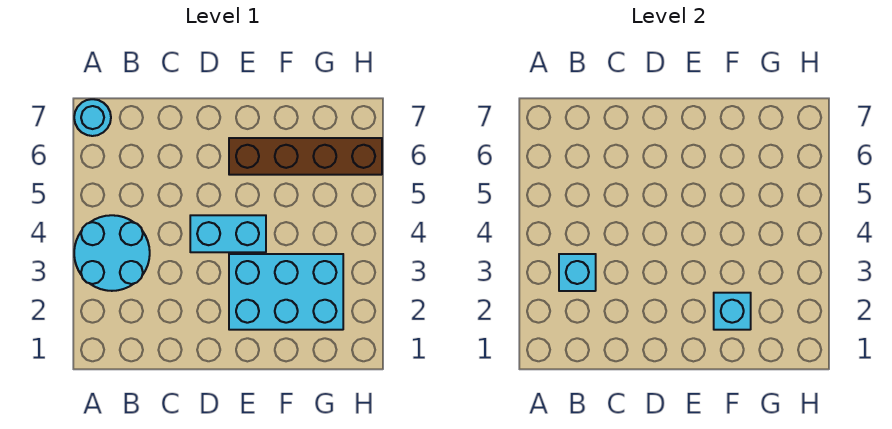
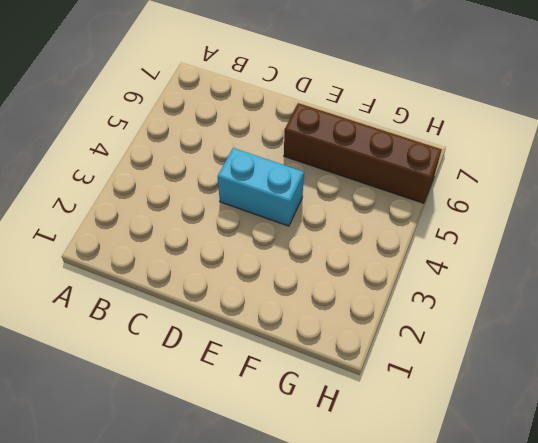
none -> cyan 2x2 round brick [74,215,150,291]
none -> cyan 1x1 round brick [74,99,111,136]

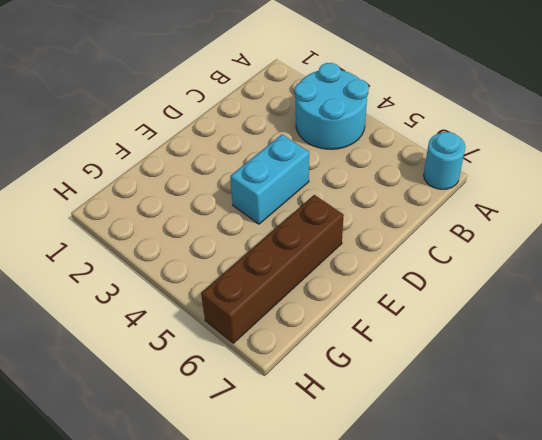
none -> cyan 2x3 brick [229,254,343,330]
none -> cyan 1x1 brick [559,254,596,291]

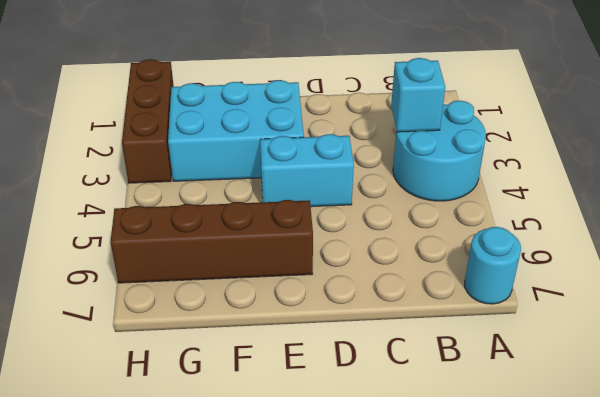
brown 1x3 brick [122,59,174,183] -> none
none -> cyan 1x1 brick [714,293,751,330]

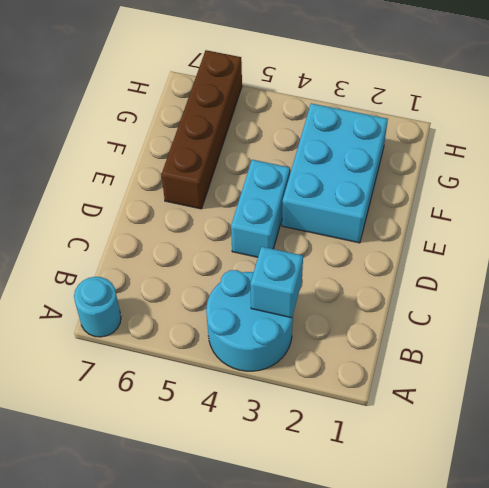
none -> cyan 1x1 brick [714,293,751,330]

